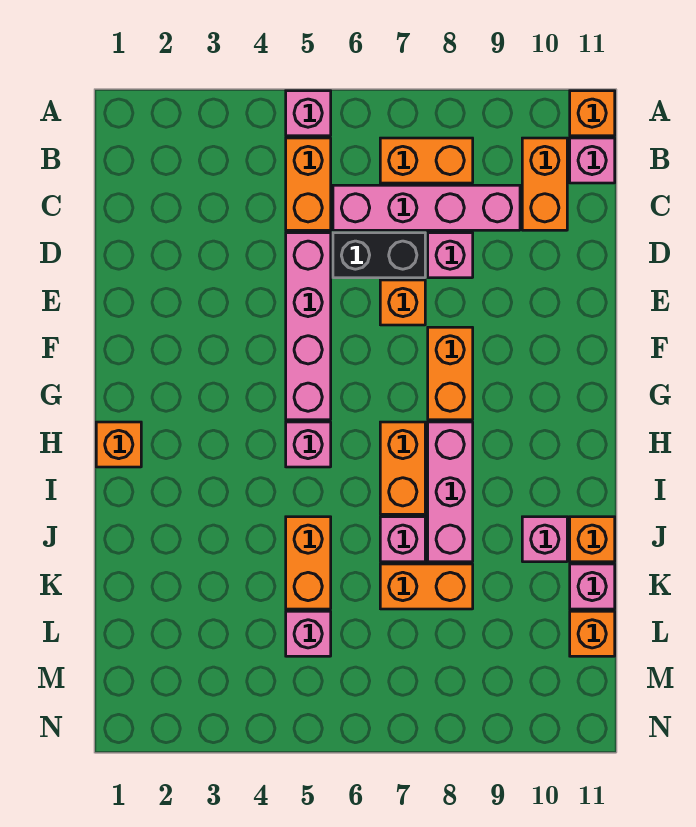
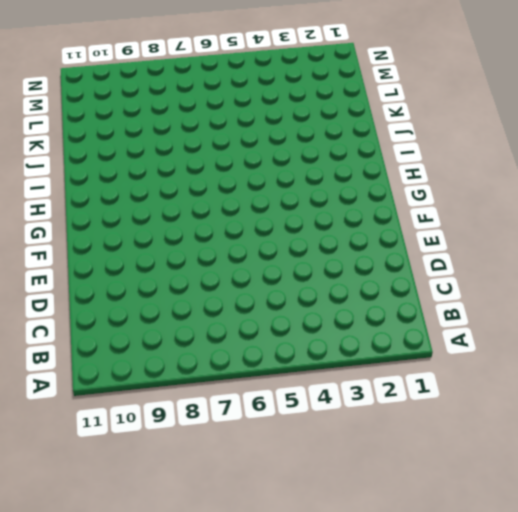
none -> pink 1x1 brick [286,91,331,136]
none -> orange 1x1 brick [570,91,615,136]
none -> orange 1x2 brick [286,138,331,230]

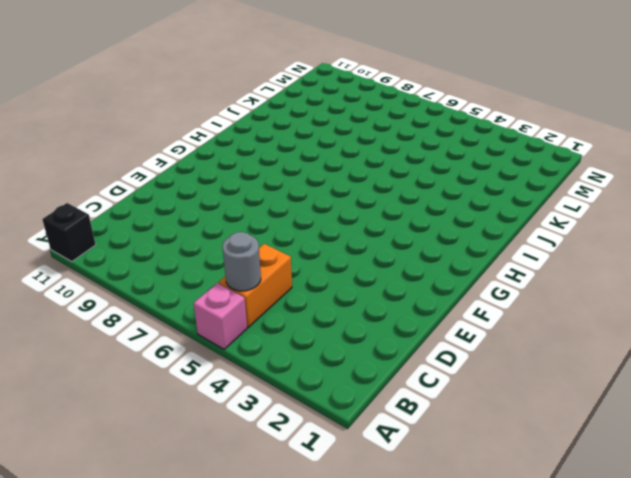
black 1x1 brick [42,203,96,261] -> orange 1x1 brick [570,91,615,136]
grey 1x1 round brick [222,232,261,291] -> none
none -> orange 1x2 brick [380,138,473,183]
none -> orange 1x2 brick [522,138,567,230]
none -> pink 1x1 brick [570,138,615,183]

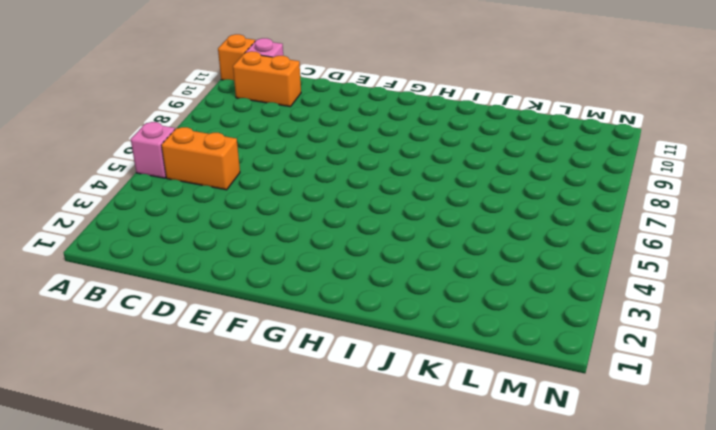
none -> orange 1x2 brick [380,138,473,183]
none -> pink 1x4 brick [333,185,520,230]
none -> pink 1x4 brick [286,233,331,420]

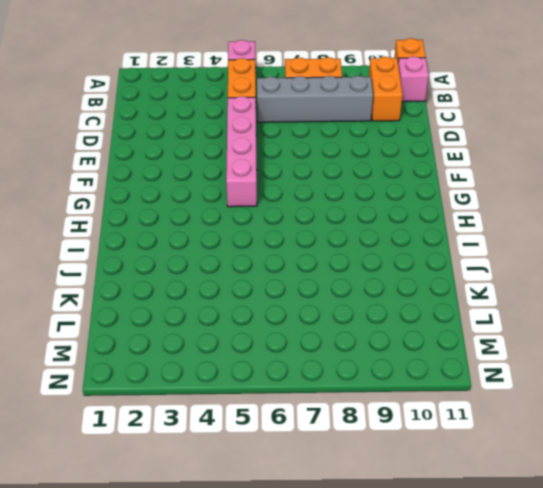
grey 1x4 brick [257,76,373,122] -> pink 1x4 brick [333,185,520,230]
none -> black 1x2 brick [333,233,425,278]
none -> pink 1x1 brick [428,233,473,278]
none -> orange 1x1 brick [380,280,425,325]

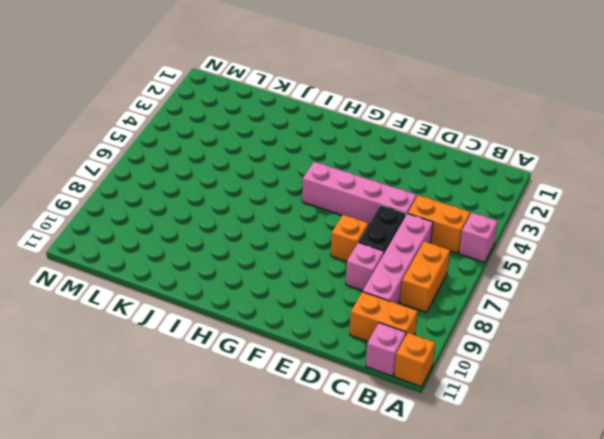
none -> orange 1x2 brick [428,327,473,420]
none -> orange 1x1 brick [96,422,141,467]
none -> pink 1x1 brick [286,422,331,467]

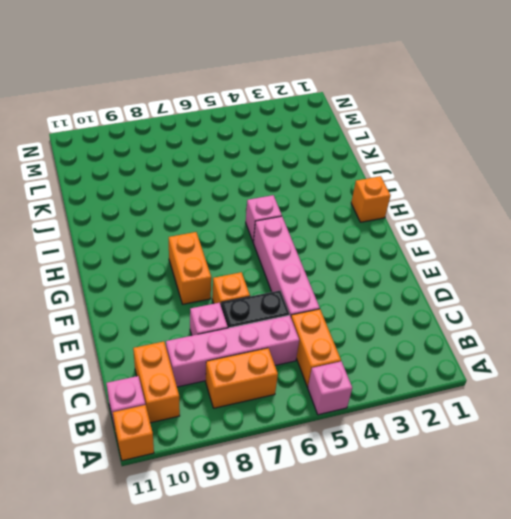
none -> orange 1x2 brick [380,422,425,514]
none -> pink 1x3 brick [428,422,473,562]
none -> orange 1x2 brick [286,517,331,609]

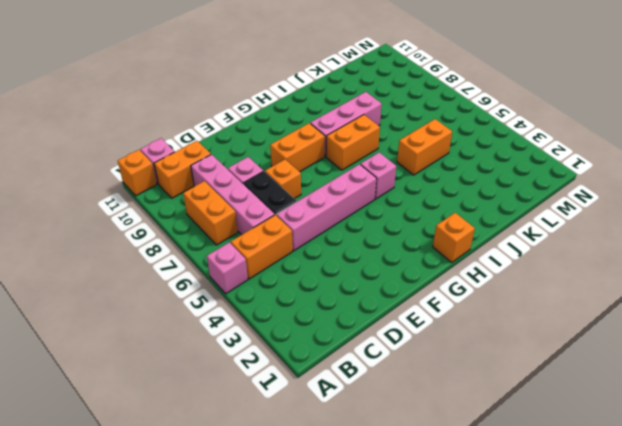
none -> pink 1x1 brick [380,517,425,562]
none -> pink 1x1 brick [522,517,567,562]
none -> orange 1x1 brick [570,517,615,562]

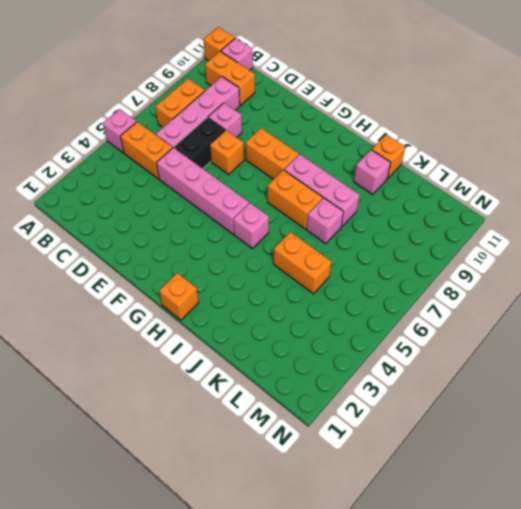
none -> orange 1x2 brick [380,564,473,609]
none -> pink 1x1 brick [570,564,615,609]
none -> pink 1x1 brick [286,611,331,656]

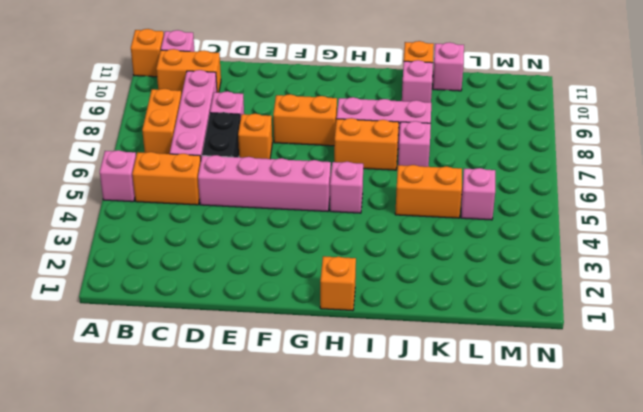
none -> orange 1x2 brick [380,564,473,609]
none -> orange 1x1 brick [570,611,615,656]

